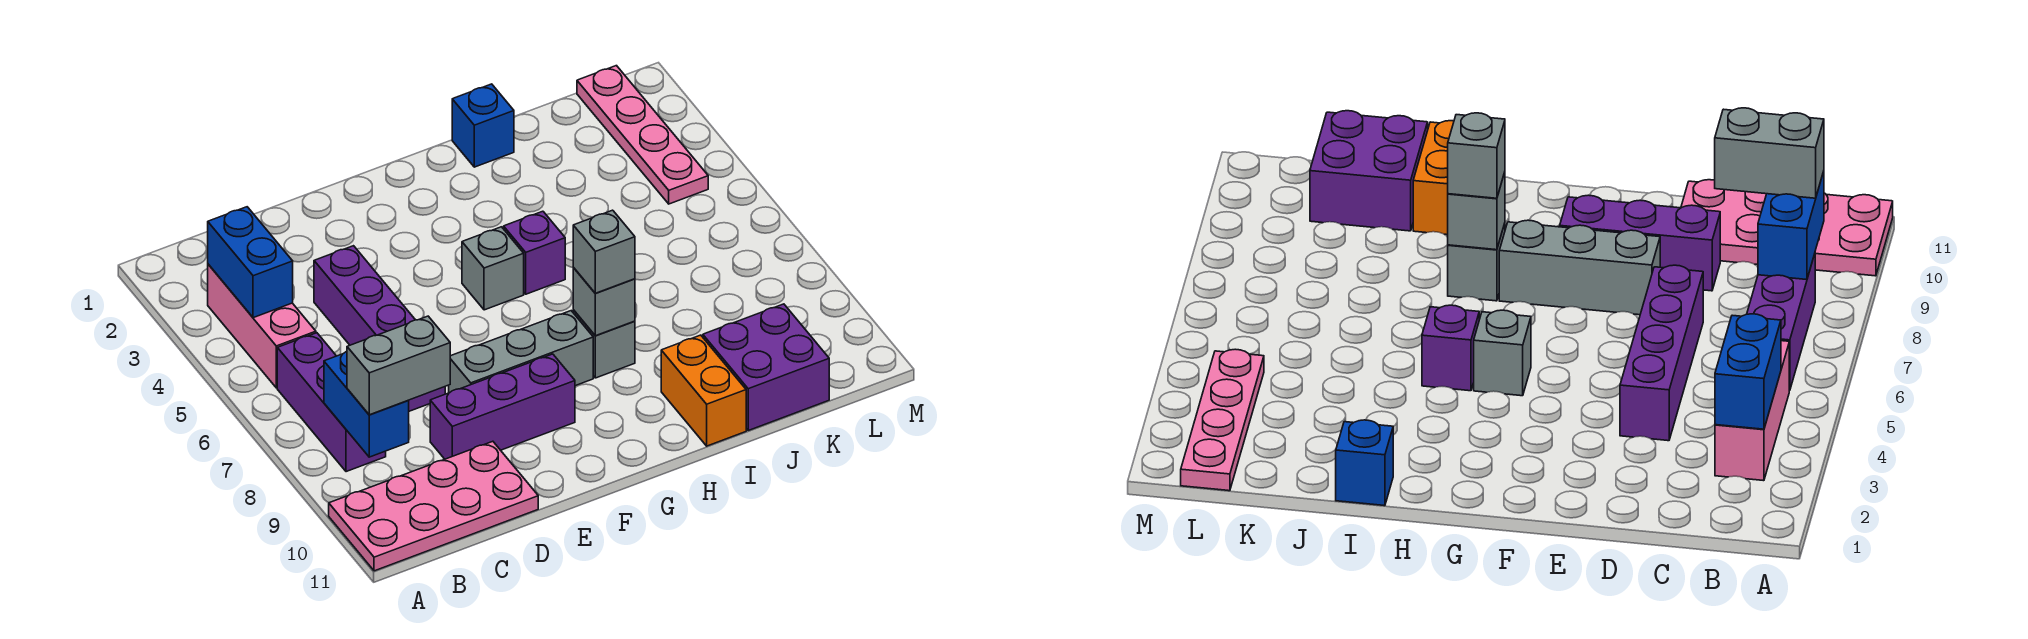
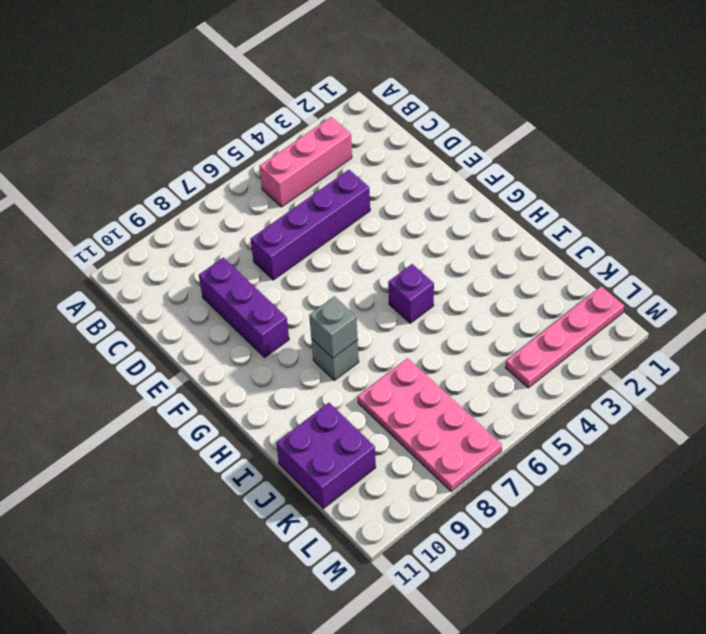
pink 2x4 plate [358,358,502,492] -> pink 2x4 plate moved to [329,441,538,571]
none -> purple 1x3 brick [277,333,386,472]
none -> grey 1x3 brick [449,311,593,393]
none -> grey 1x1 brick [462,227,524,310]

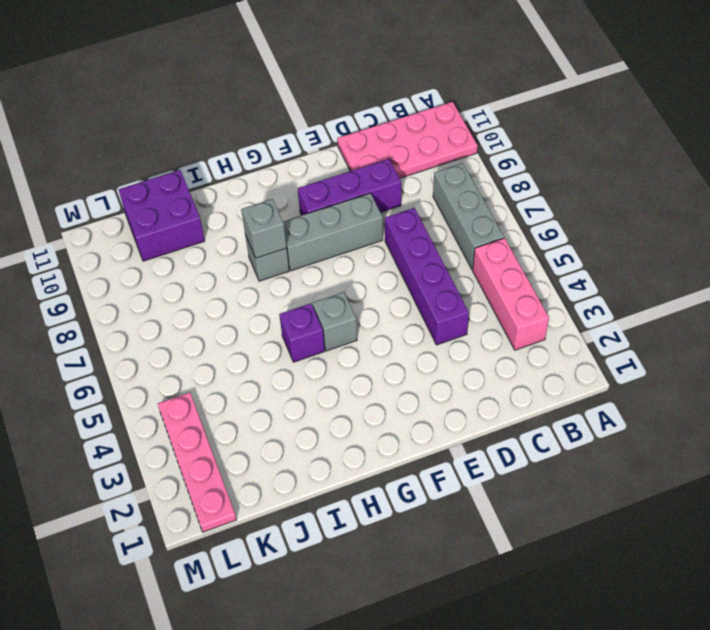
grey 1x3 brick [433,163,504,270] -> purple 1x3 brick [277,333,386,472]
none -> blue 1x1 brick [452,84,514,167]
none -> orange 1x2 brick [661,335,746,446]
none -> blue 1x2 brick [208,207,293,318]

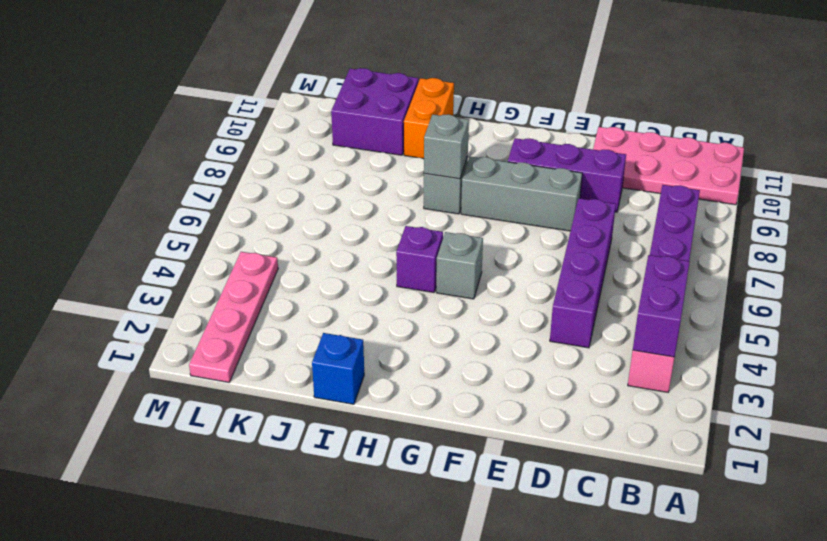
purple 1x2 brick [633,255,690,357] -> blue 1x2 brick [208,207,293,318]
none -> blue 1x2 brick [324,352,409,457]
none -> grey 1x2 brick [347,316,450,415]
none -> grey 1x1 brick [573,210,635,293]

